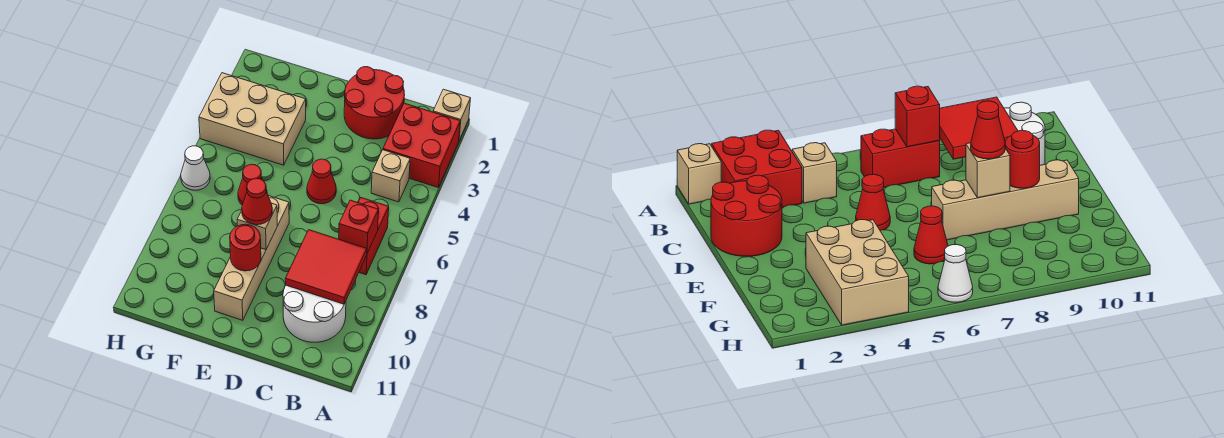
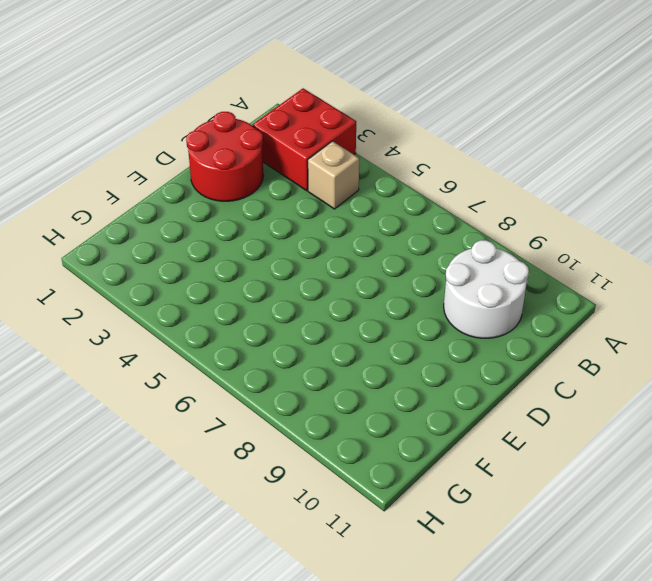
none -> tan 1x1 brick [433,89,471,140]
none -> red 1x2 brick [358,198,389,275]
none -> red 1x1 cone [307,159,336,204]

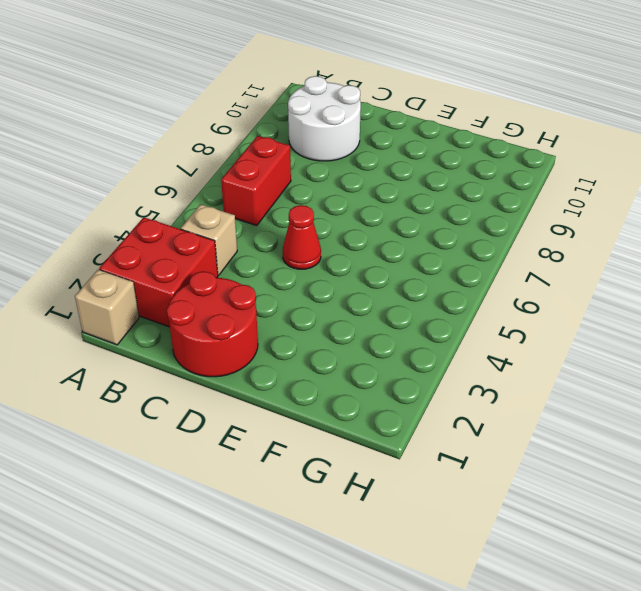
none -> tan 1x4 brick [214,196,289,320]
none -> tan 2x3 brick [199,73,306,165]
none -> red 1x1 cone [238,164,267,205]

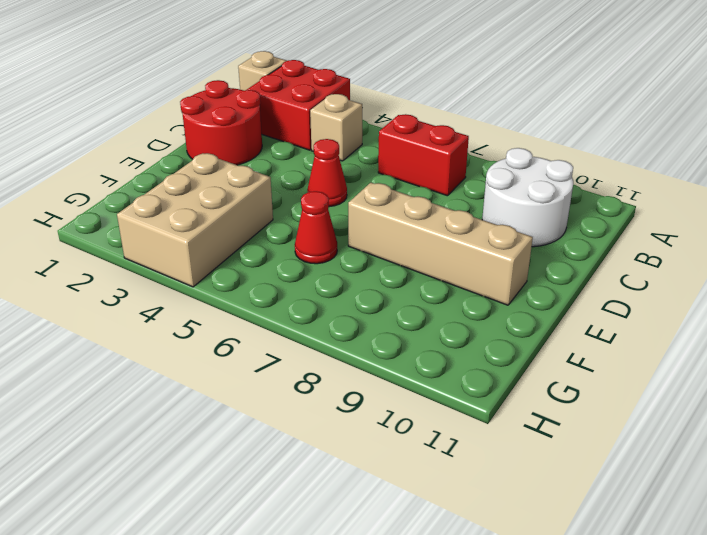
none -> white 1x1 cone [181,146,210,190]
none -> red 1x1 brick [339,200,379,253]
none -> red 2x2 tile [285,230,367,304]

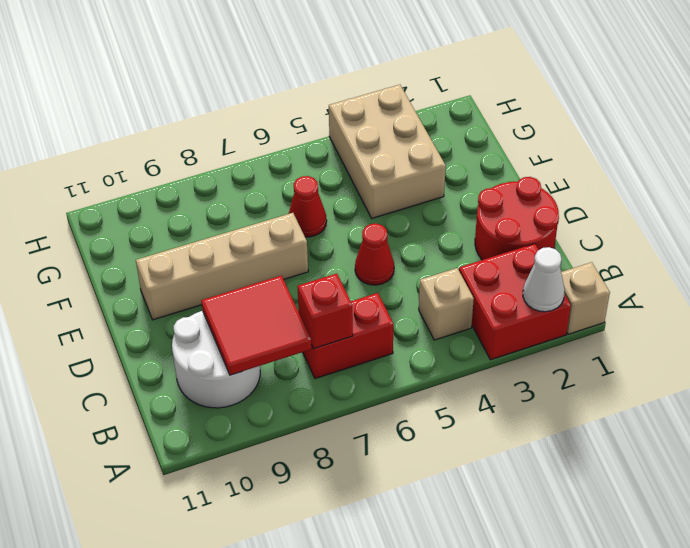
white 1x1 cone [523,247,565,312] -> white 1x1 cone moved to [181,146,210,190]
none -> tan 1x1 brick [237,203,277,250]
none -> red 1x1 round brick [230,224,261,271]
none -> red 1x1 cone [242,178,272,225]

